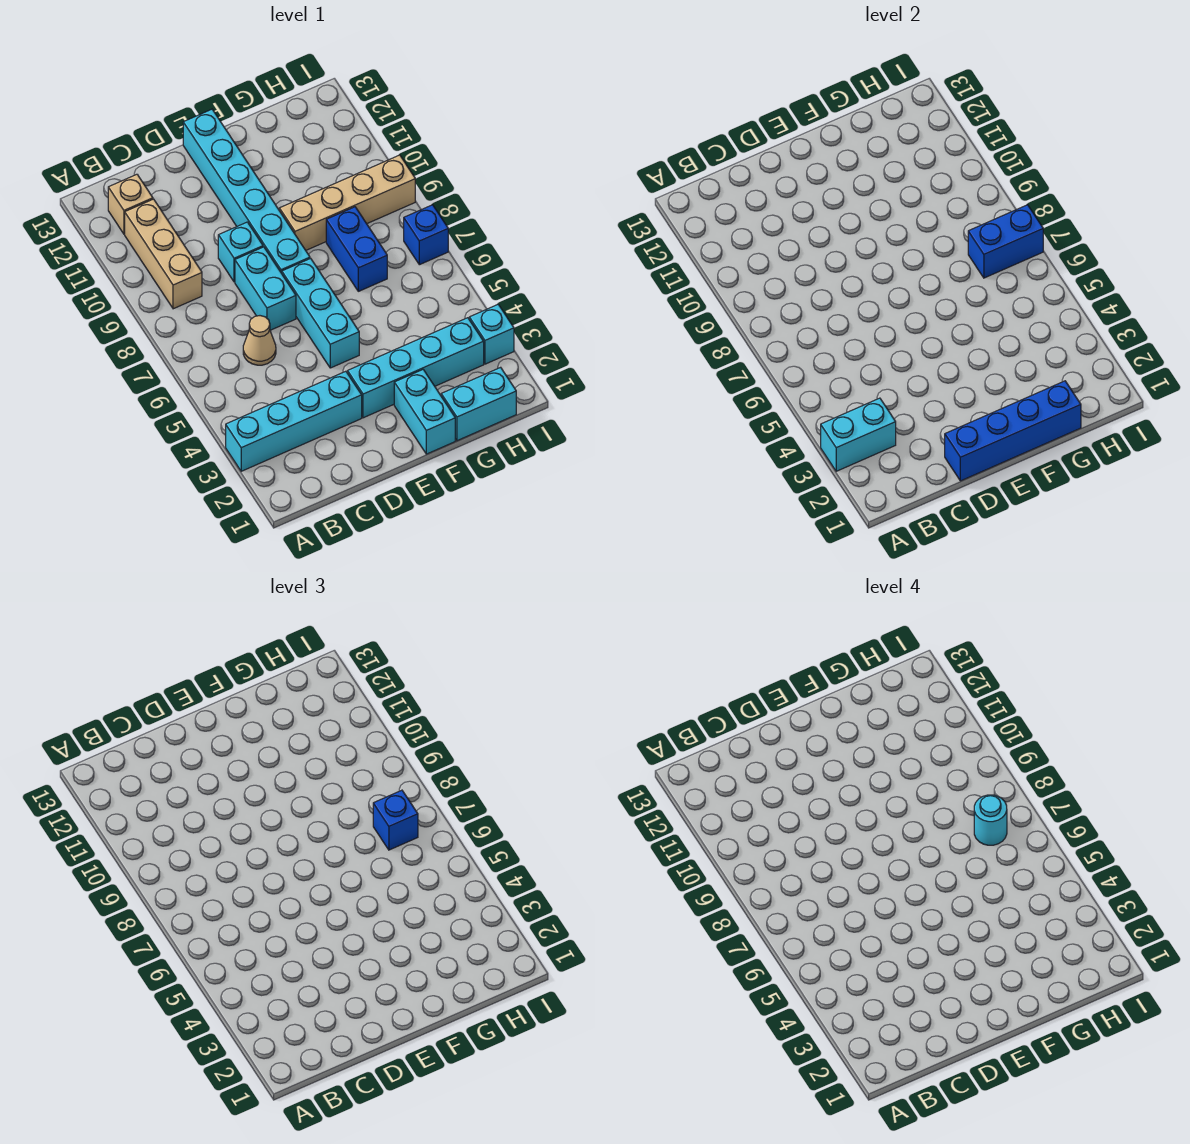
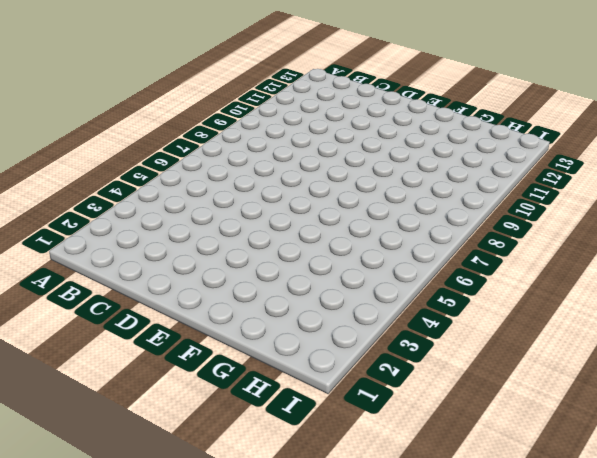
none -> cyan 1x4 brick [226,371,362,471]
none -> tan 1x3 brick [125,199,202,309]
none -> tan 1x1 brick [108,174,153,234]

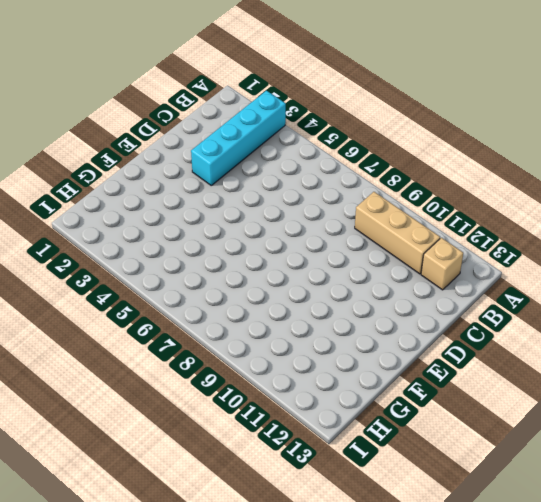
none -> tan 1x1 cone [243,316,276,365]
none -> cyan 1x2 brick [235,247,296,330]
none -> cyan 1x1 brick [218,222,263,282]

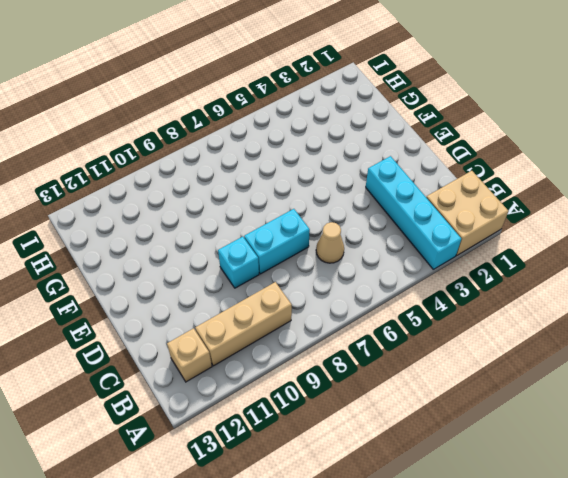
tan 2x2 brick [426,171,509,255] -> none
none -> cyan 1x4 brick [347,318,484,418]
none -> cyan 1x3 brick [282,258,359,368]
none -> cyan 1x6 brick [183,109,310,273]

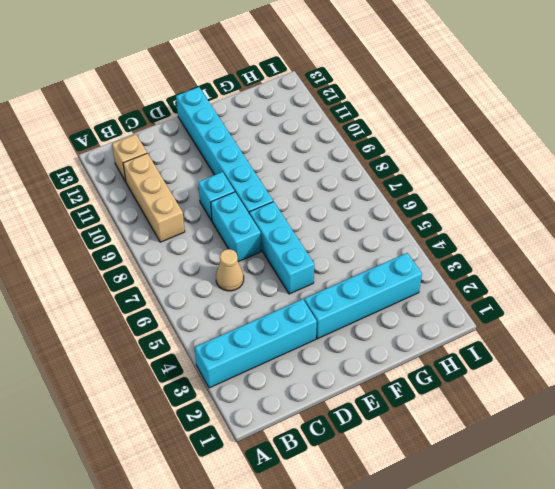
none -> cyan 1x2 brick [394,370,455,454]
none -> tan 1x4 brick [279,155,415,250]
none -> cyan 1x2 brick [441,367,516,441]

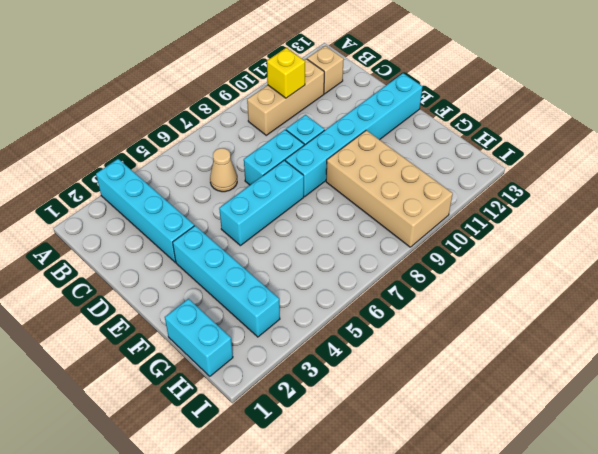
yellow 1x1 brick [267,48,305,98] -> none
tan 2x4 brick [326,130,453,247] -> tan 1x4 brick [279,155,415,250]
none -> cyan 1x2 brick [394,370,455,454]
none -> blue 1x2 brick [326,207,387,291]
none -> cyan 1x1 brick [469,305,514,364]

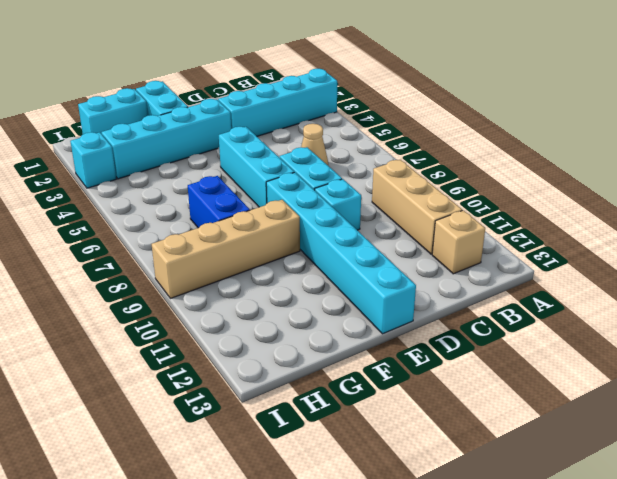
none -> blue 1x1 brick [404,205,448,265]
none -> cyan 1x2 brick [821,398,896,471]
none -> blue 1x4 brick [945,381,1081,481]

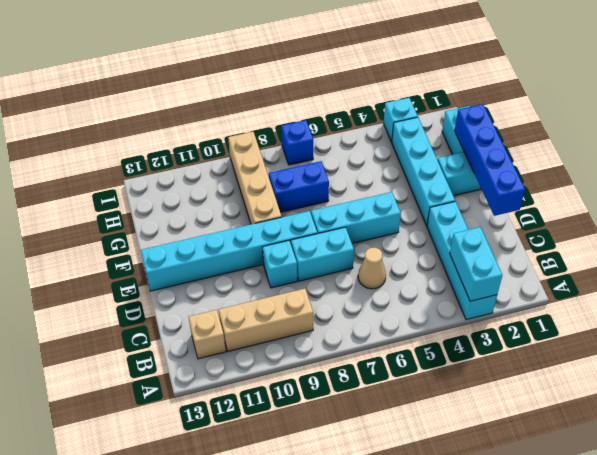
none -> blue 1x2 brick [968,205,1043,278]
none -> blue 1x1 brick [373,790,418,850]
none -> cyan 1x1 round brick [974,795,1007,845]

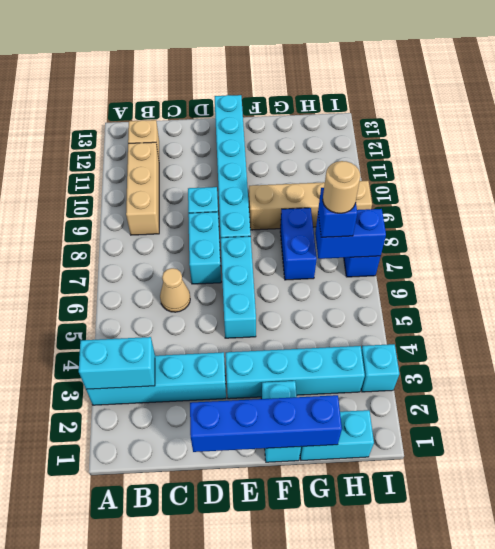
tan 1x1 round brick [323,161,360,213] -> cyan 1x1 round brick [974,795,1007,845]

